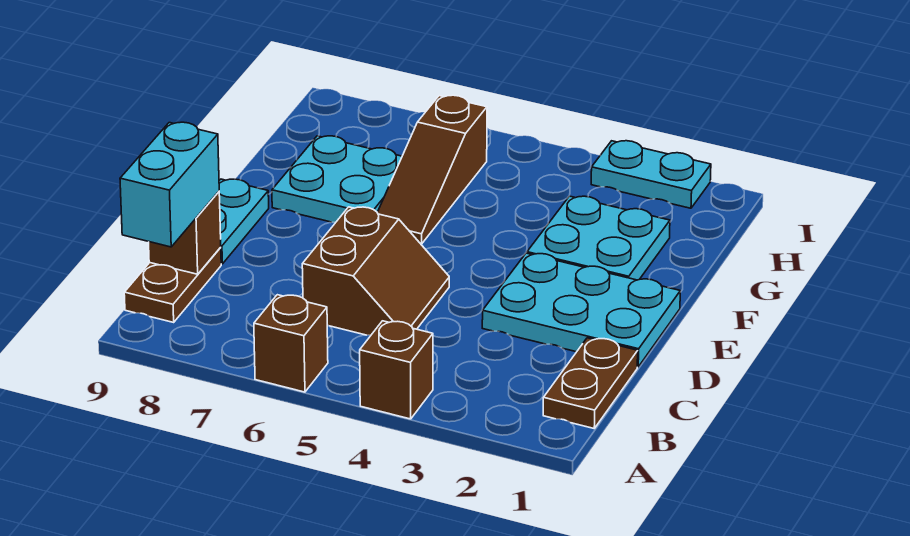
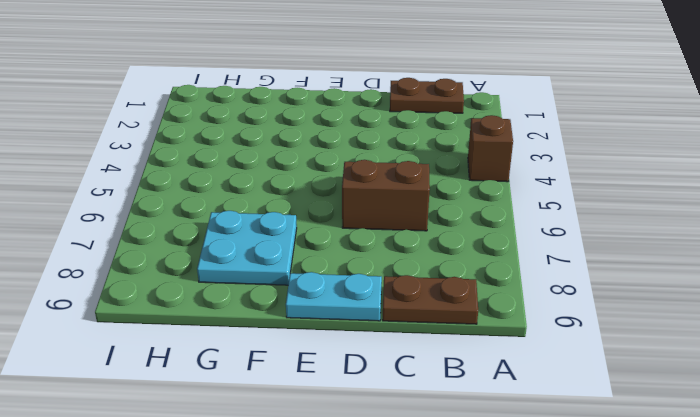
none -> brown 1x1 brick [254,295,328,392]
none -> cyan 2x3 plate [482,253,680,367]
none -> cyan 2x2 plate [527,196,670,280]

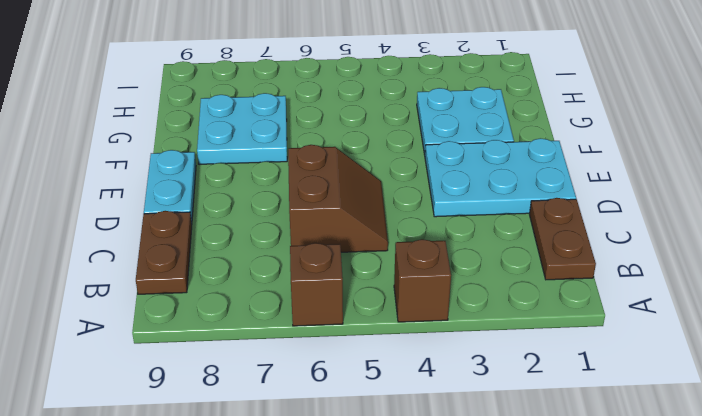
none -> brown 1x3 slope [377,95,487,244]
none -> cyan 1x2 plate [591,141,711,208]
none -> brown 1x1 brick [149,192,221,274]

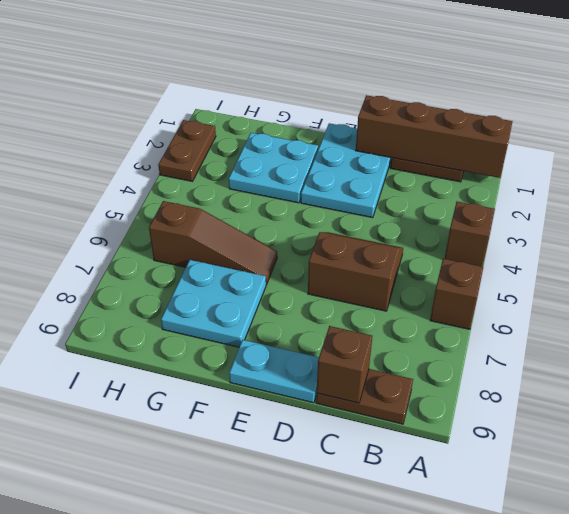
brown 1x4 brick [356,95,513,178] -> none
brown 1x2 plate [158,120,216,181] -> cyan 1x2 plate [591,141,711,208]
none -> cyan 1x2 brick [120,122,219,247]

